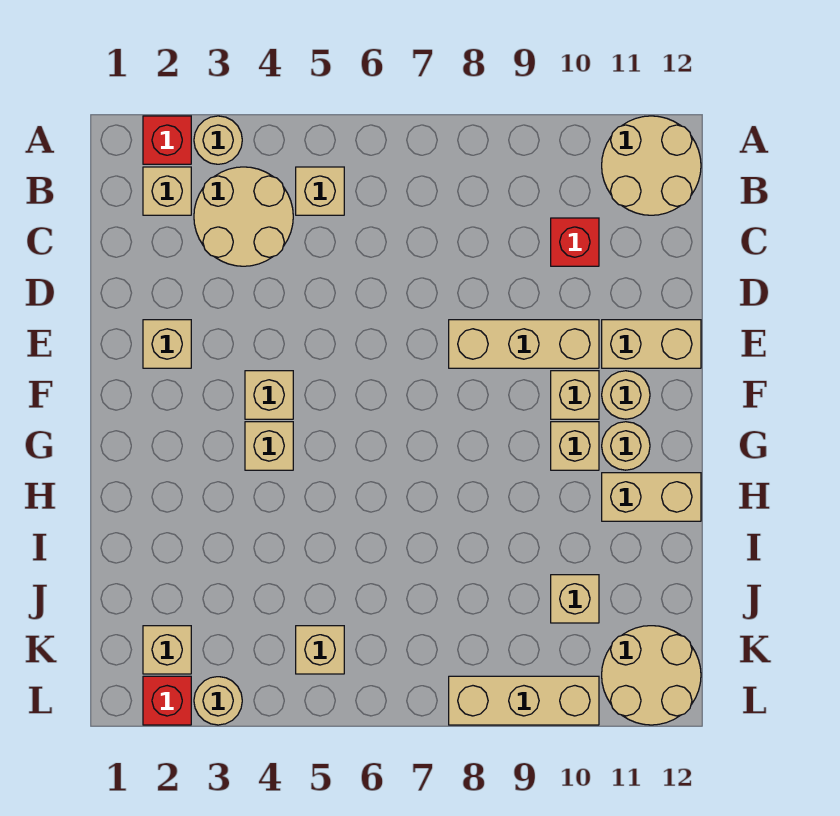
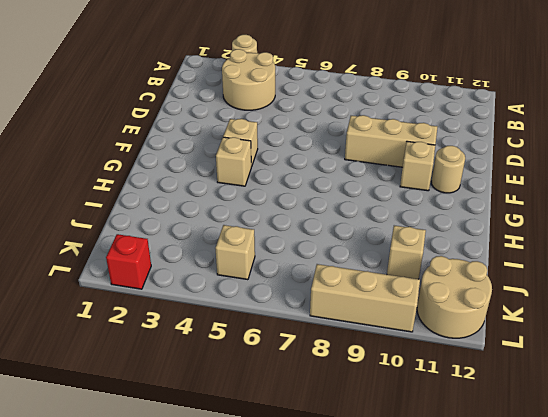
none -> red 1x1 brick [143,116,191,164]
none -> tan 2x2 round brick [602,116,701,215]
none -> tan 1x1 brick [143,167,191,215]

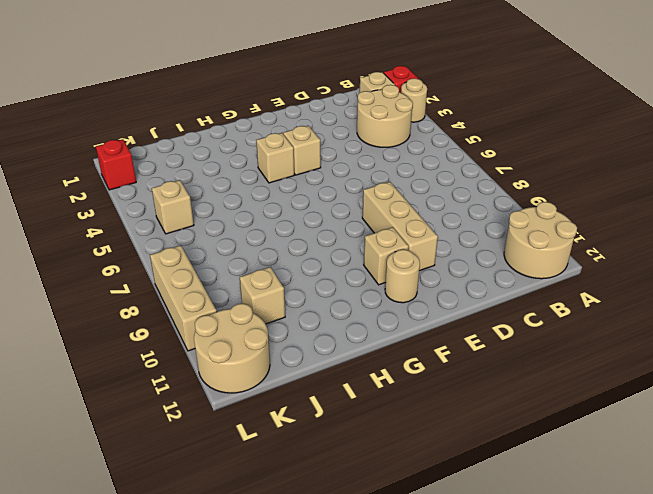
none -> tan 1x1 brick [296,167,344,215]
none -> red 1x1 brick [551,218,599,266]
none -> tan 1x1 brick [143,320,191,368]

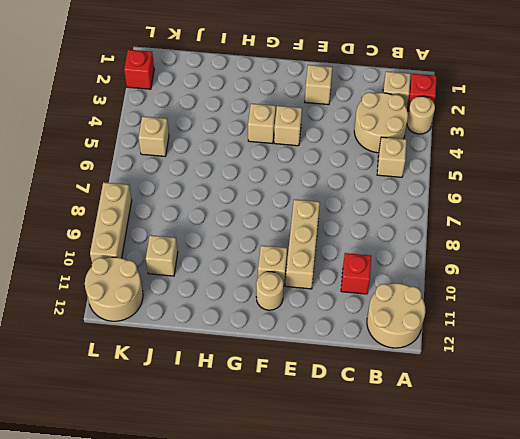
none -> tan 1x2 brick [602,320,701,368]
none -> tan 1x1 brick [551,422,599,470]
none -> tan 1x1 round brick [602,422,650,470]

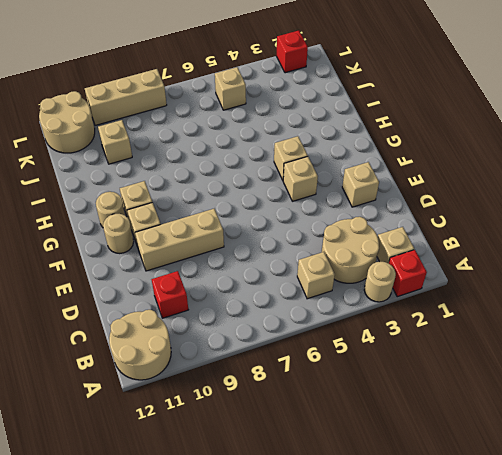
none -> tan 1x2 brick [602,320,701,368]
none -> tan 1x2 brick [602,473,701,521]
none -> tan 1x1 brick [143,626,191,674]

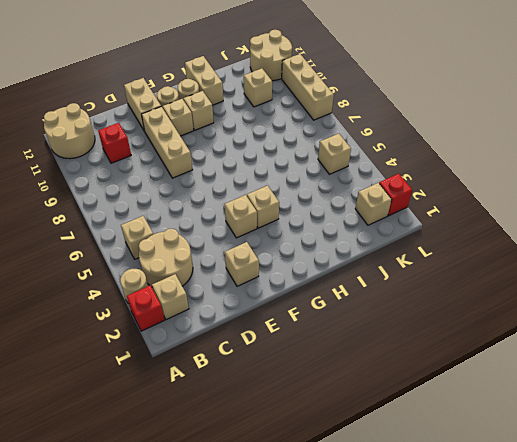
none -> tan 1x1 round brick [194,677,242,725]

